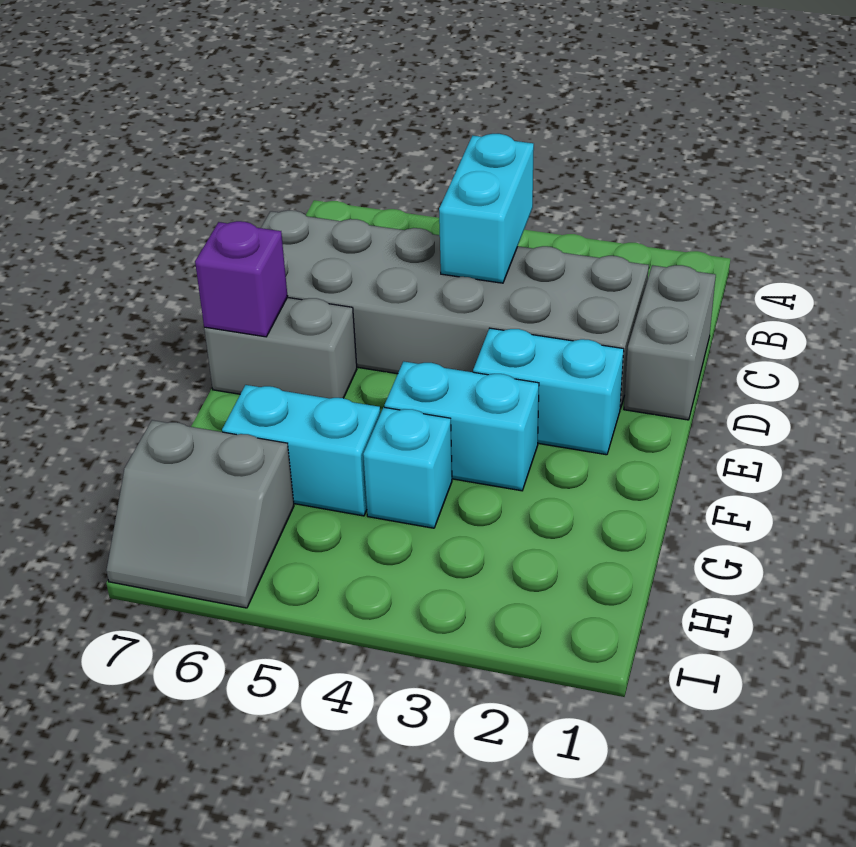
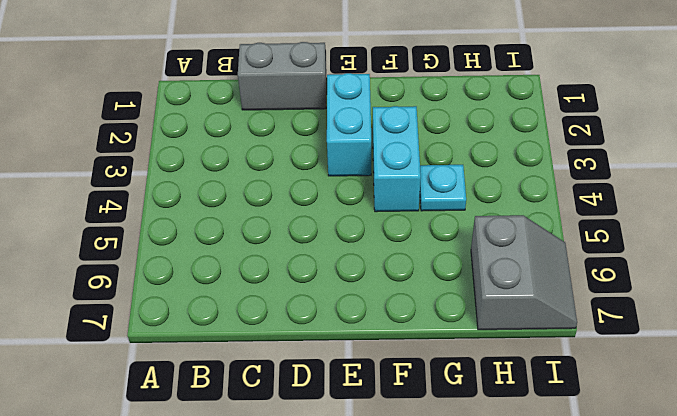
cyan 1x1 plate [420,165,466,211] -> cyan 1x1 brick [363,407,452,528]
none -> grey 2x6 brick [261,210,649,409]
none -> grey 1x2 brick [204,297,357,399]

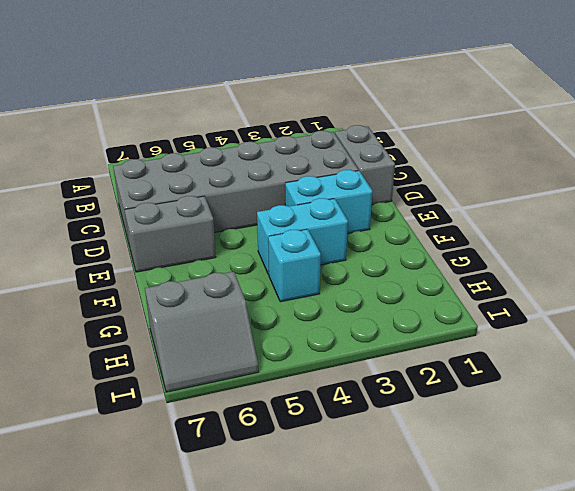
none -> cyan 1x2 brick [222,385,380,516]
none -> cyan 1x2 brick [439,134,534,283]

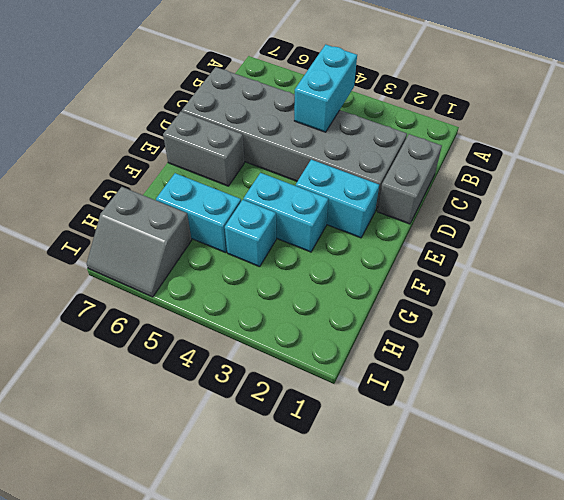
none -> purple 1x1 brick [195,221,288,337]

